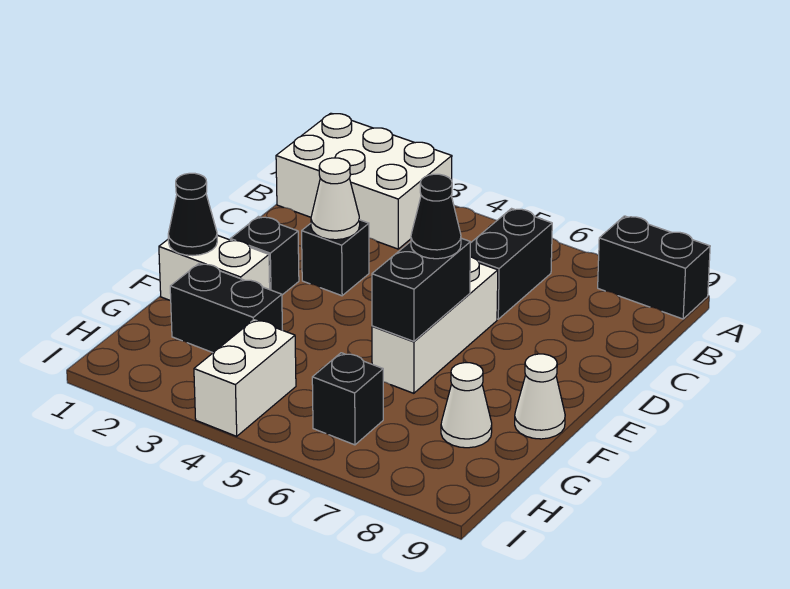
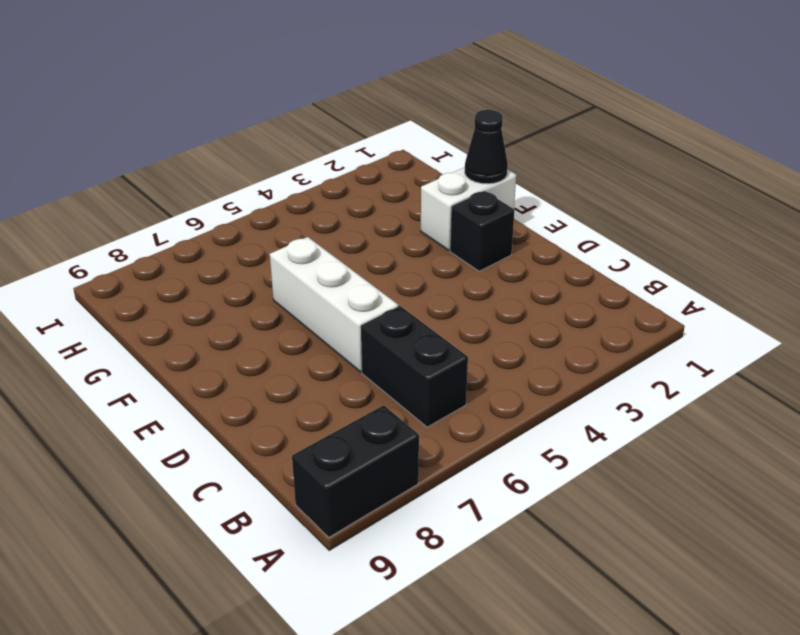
none -> white 2x3 brick [276,113,452,249]
none -> black 1x1 brick [302,220,369,296]
none -> white 1x1 cone [515,354,565,439]

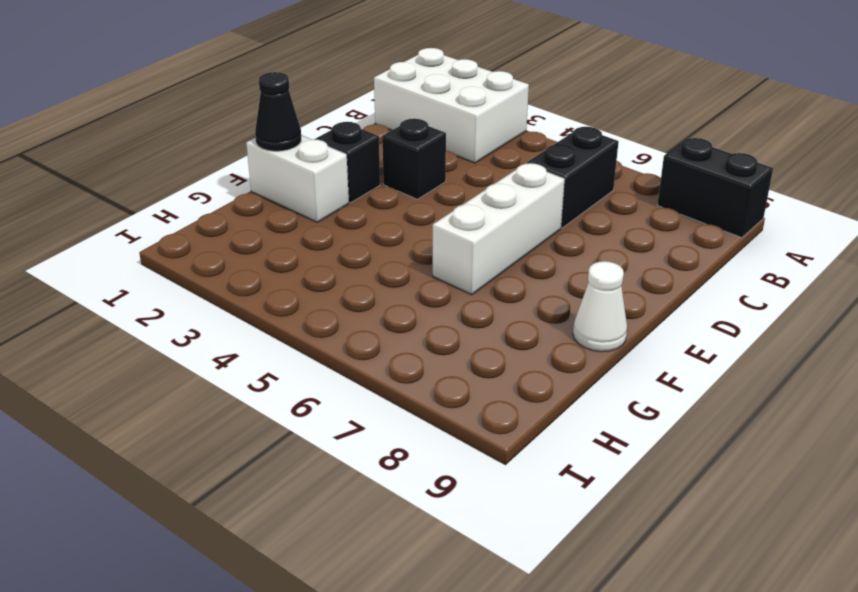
none -> black 1x2 brick [170,263,282,353]
none -> white 1x1 cone [441,363,492,448]
none -> white 1x2 brick [194,320,296,436]

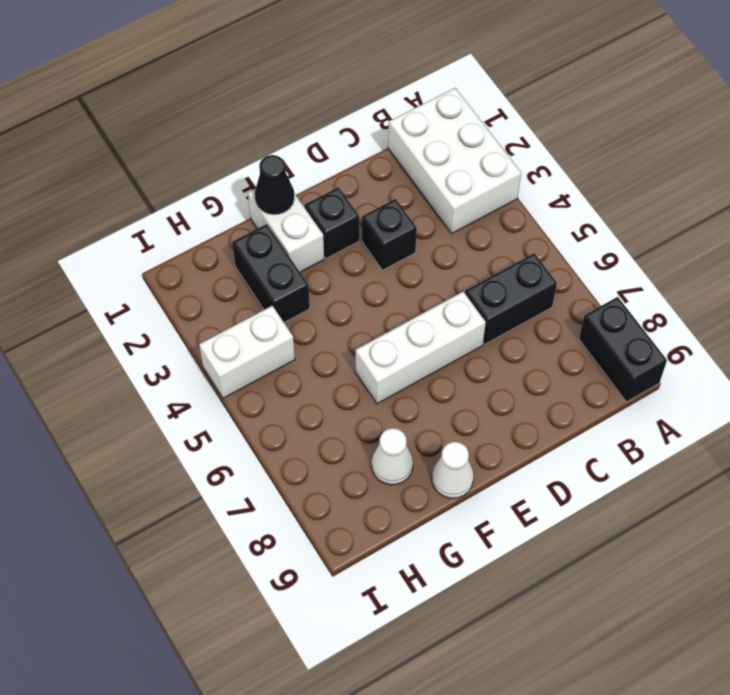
none -> black 1x1 brick [312,353,383,445]
none -> white 1x1 cone [311,158,360,240]
none -> black 1x2 brick [372,238,470,341]

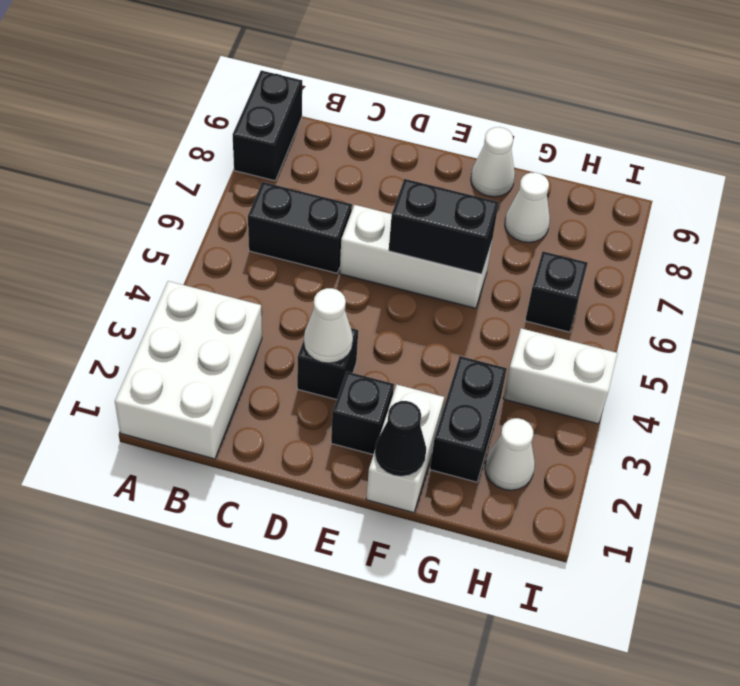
white 1x1 cone [485,418,535,490] -> none
none -> black 1x1 cone [411,174,461,259]

